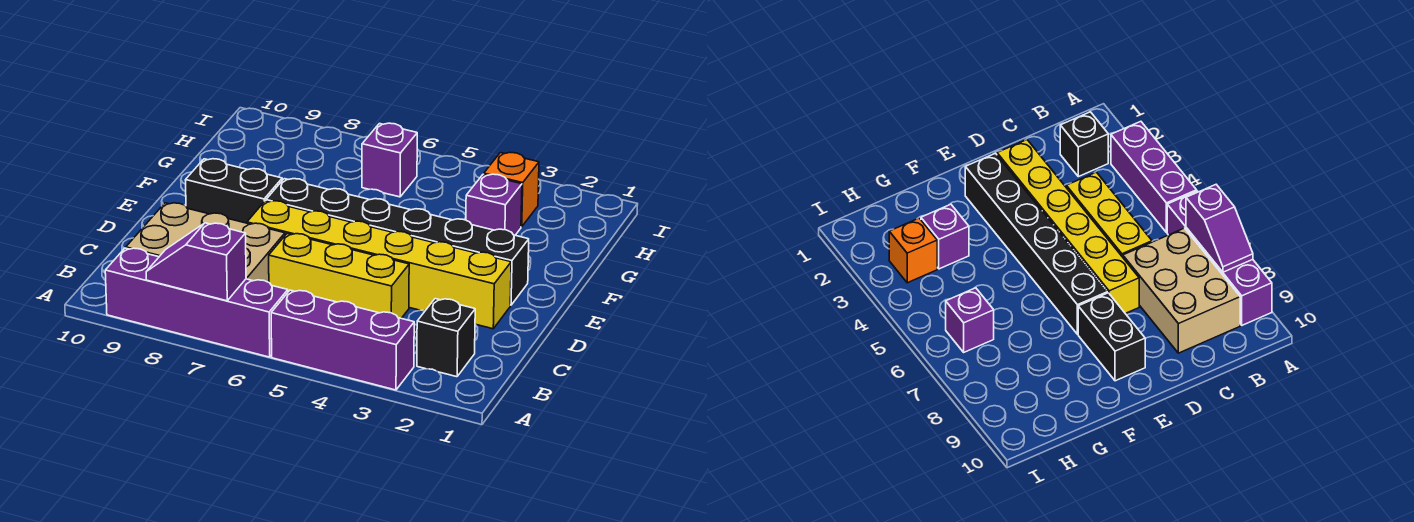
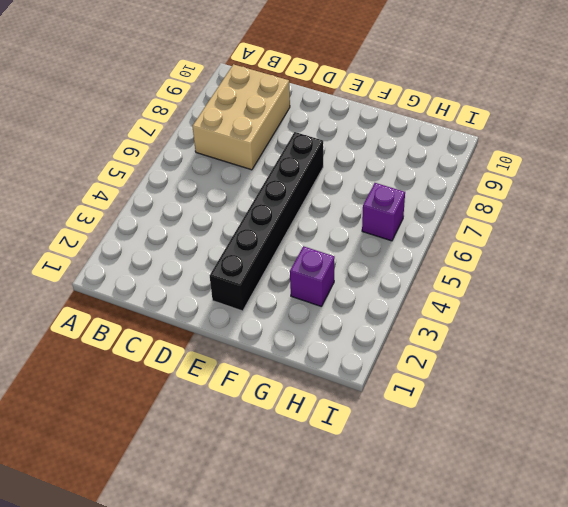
none -> purple 1x3 brick [271,290,414,390]
none -> purple 1x4 brick [105,248,288,357]
none -> black 1x1 brick [417,299,475,377]

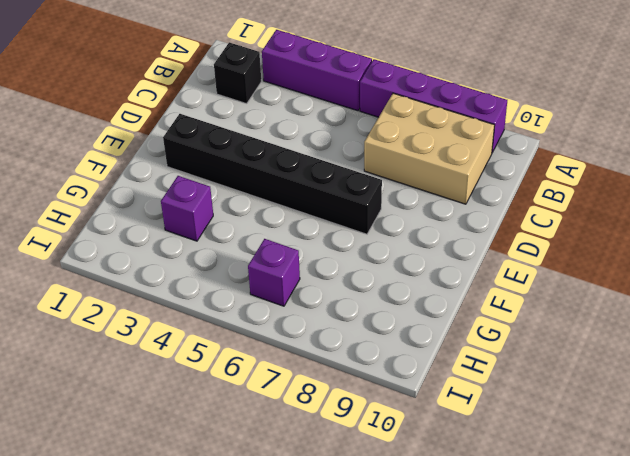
none -> yellow 1x3 brick [269,233,409,318]
none -> yellow 1x6 brick [247,201,511,329]
none -> black 1x2 brick [186,159,282,223]

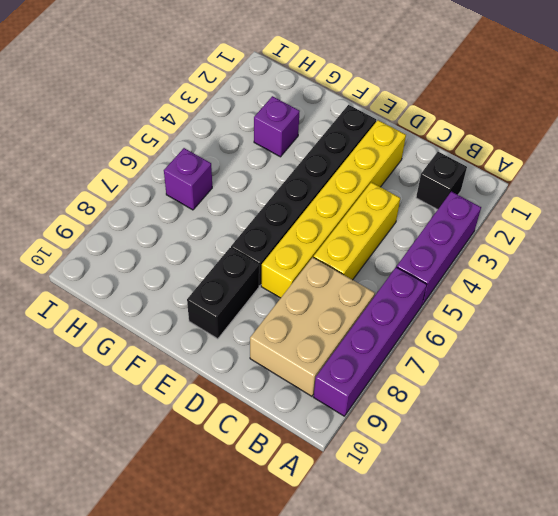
none -> orange 1x1 brick [484,153,539,227]
none -> purple 1x2 slope [146,223,246,301]

